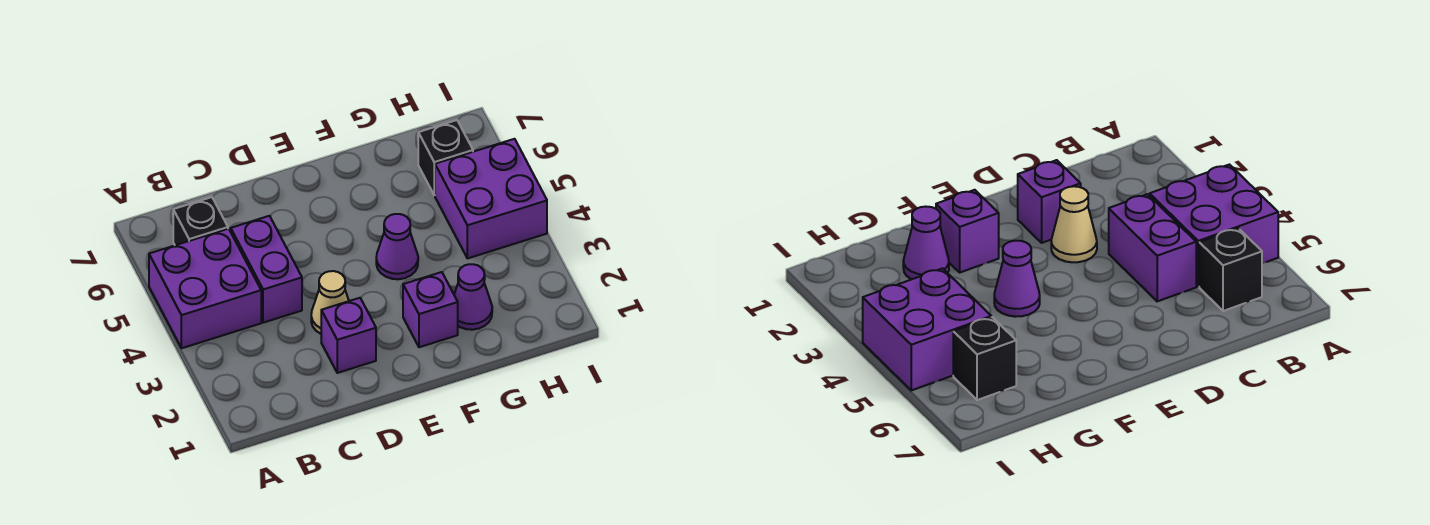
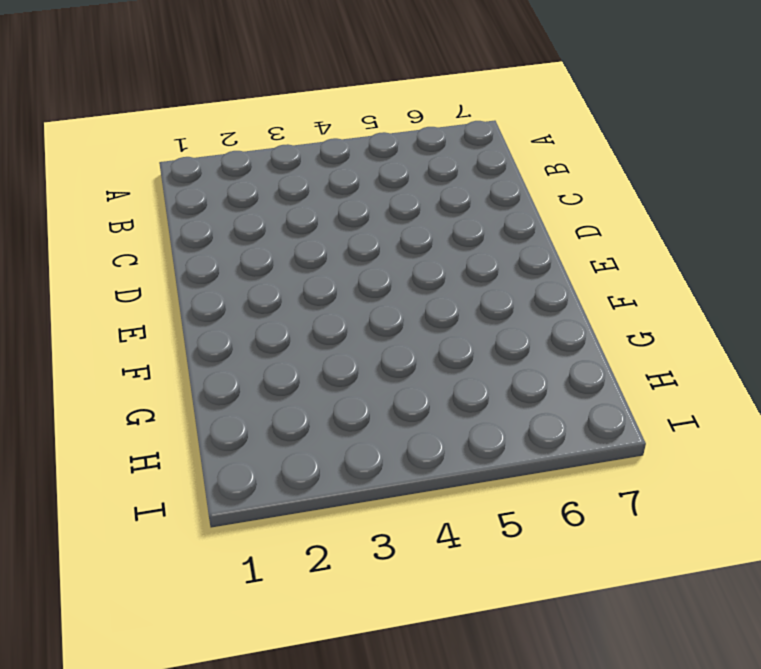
none -> purple 2x2 brick [149,229,261,348]
none -> black 1x1 brick [173,197,228,245]

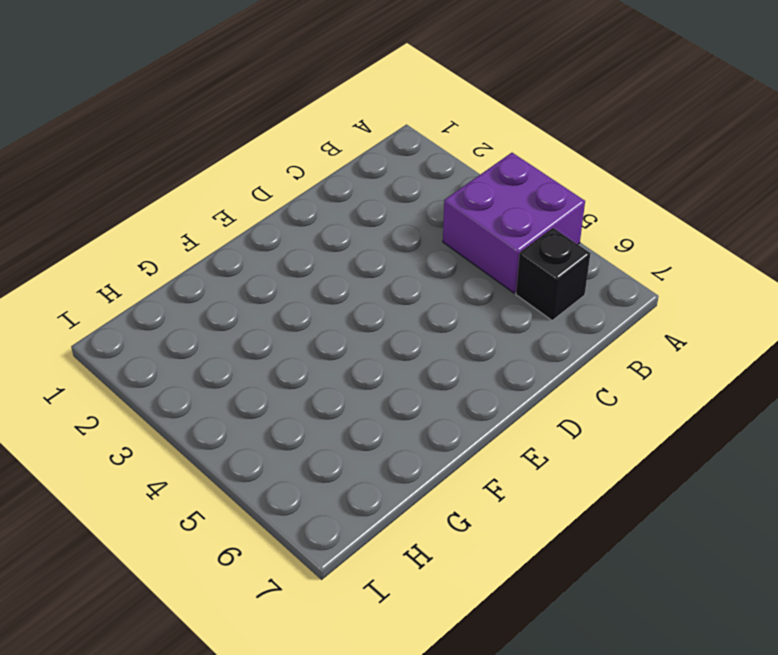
none -> purple 1x2 brick [231,216,302,323]
none -> purple 1x1 brick [321,298,376,373]

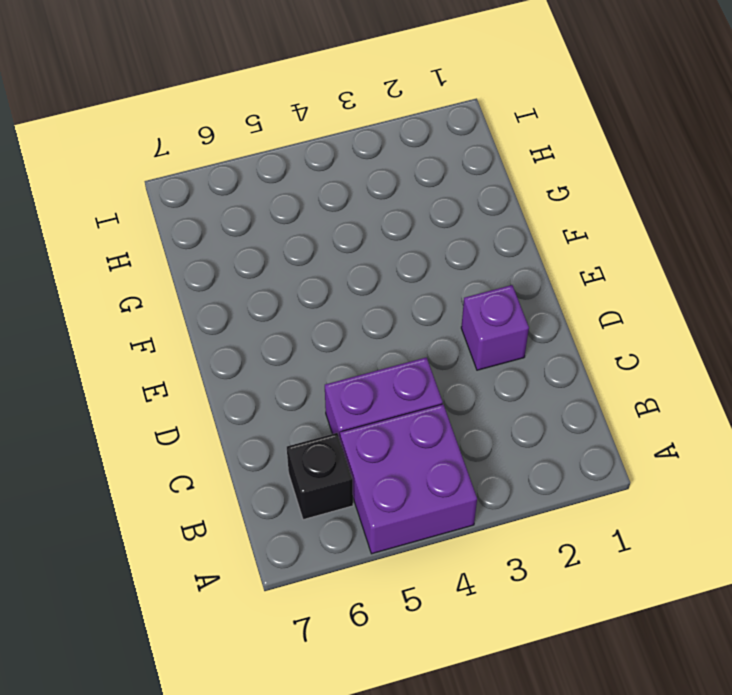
none -> tan 1x1 cone [311,271,349,334]
none -> purple 1x1 brick [403,272,458,347]

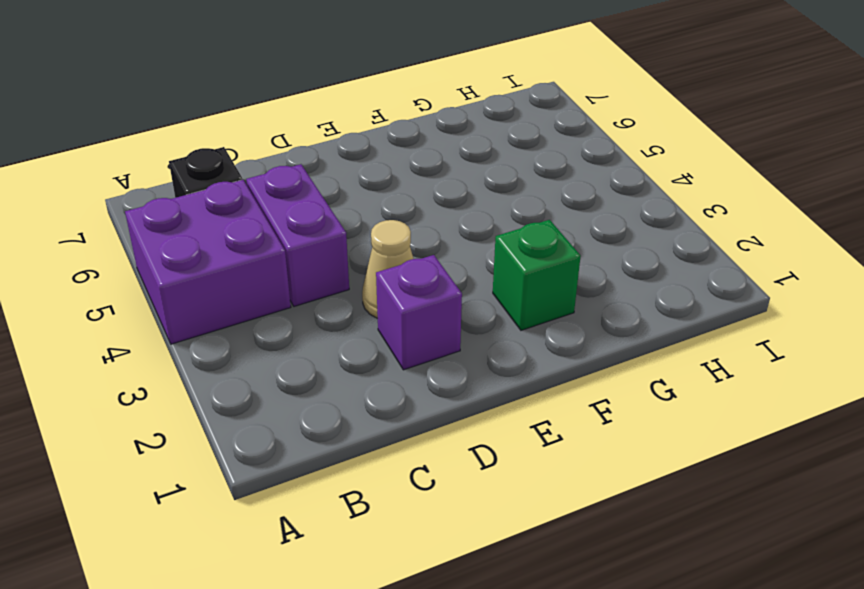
green 1x1 brick [493,220,581,330] -> purple 1x1 brick [403,272,458,347]
none -> purple 1x1 cone [376,214,418,279]
none -> purple 1x1 cone [454,264,492,330]

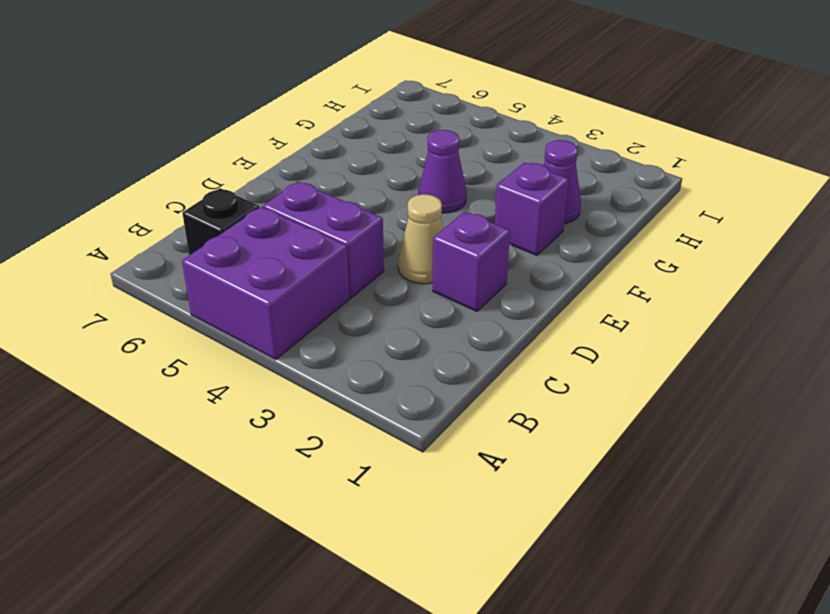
none -> purple 2x2 brick [435,139,547,258]
none -> black 1x1 brick [418,120,473,195]

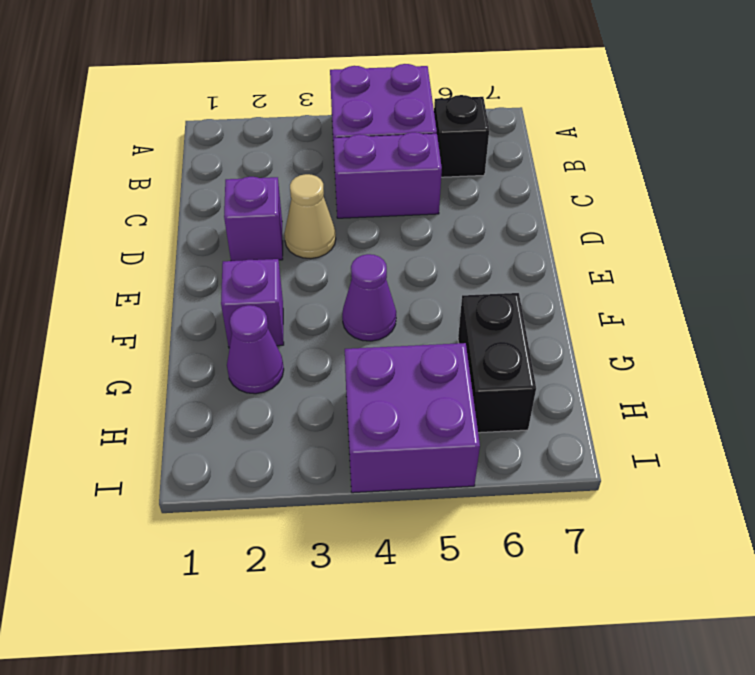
black 1x2 brick [458,293,536,433] -> black 1x1 brick [418,120,473,195]

